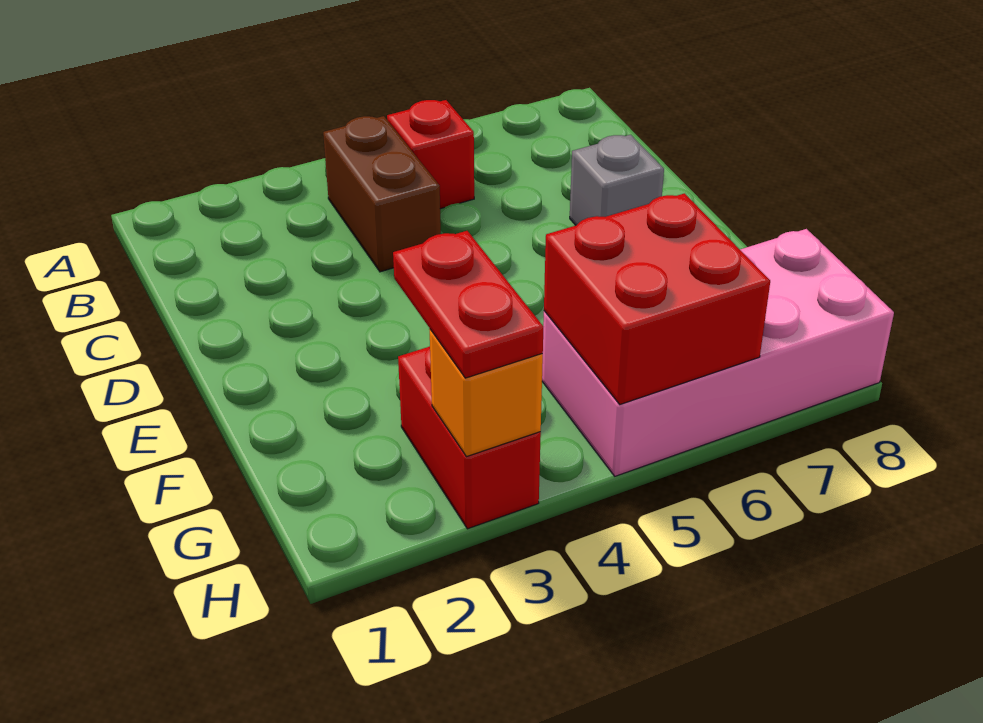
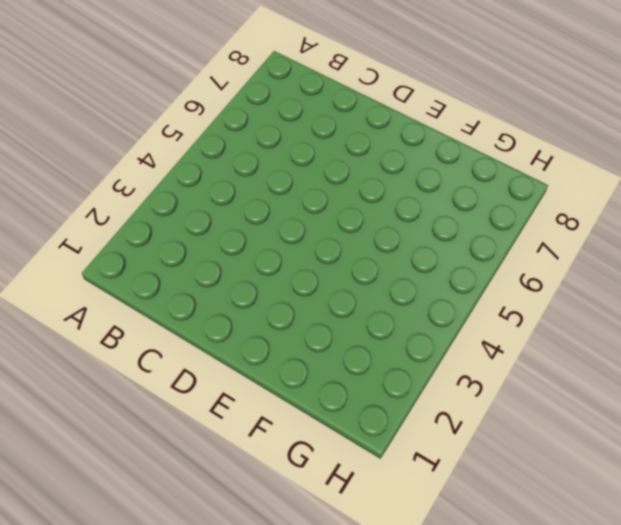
none -> brown 1x2 brick [323,116,441,272]
none -> red 1x1 brick [387,100,474,209]

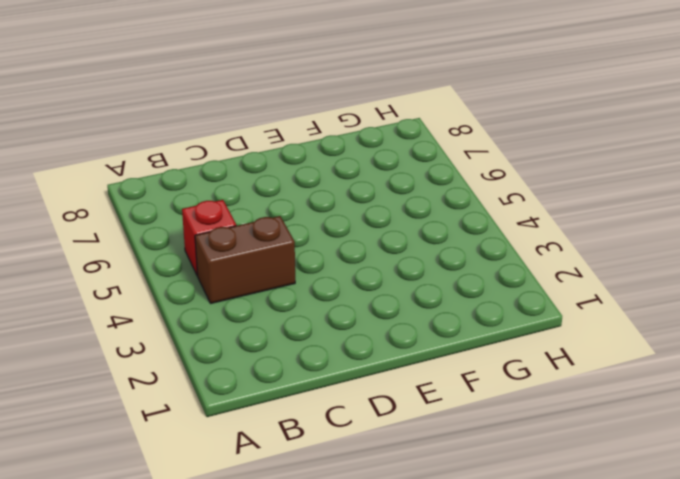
none -> grey 1x1 brick [570,135,664,225]
none -> red 1x2 brick [398,346,541,529]

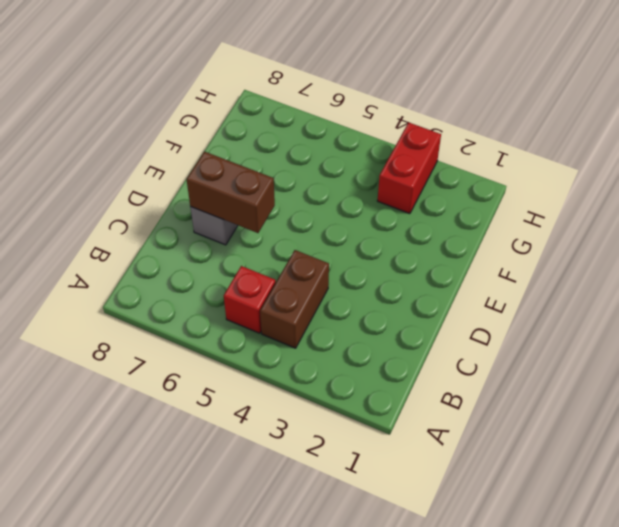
brown 1x2 brick [186,151,275,233] -> none
none -> pink 2x4 brick [542,229,894,476]
none -> red 2x2 brick [544,193,770,404]

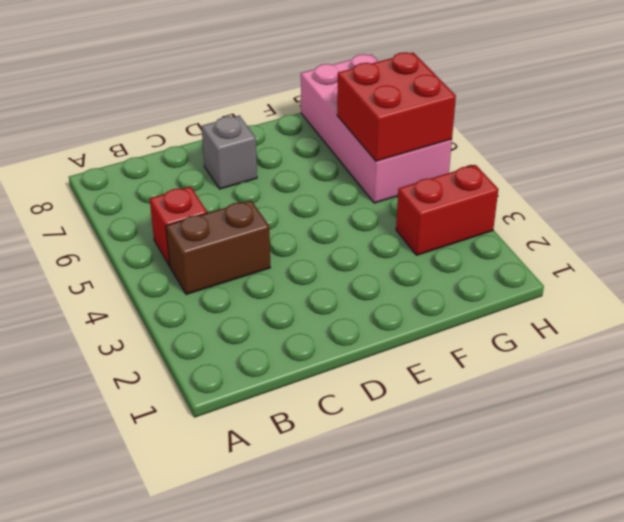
none -> orange 1x1 brick [429,329,543,457]
none -> red 1x2 plate [393,231,543,378]

